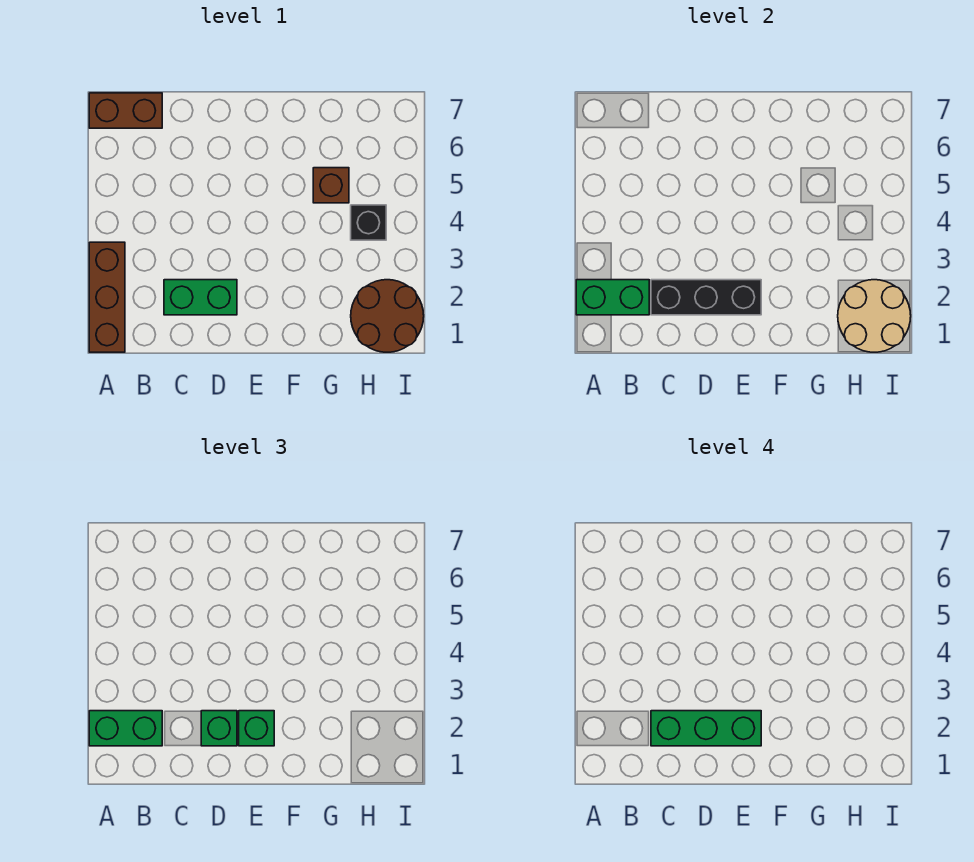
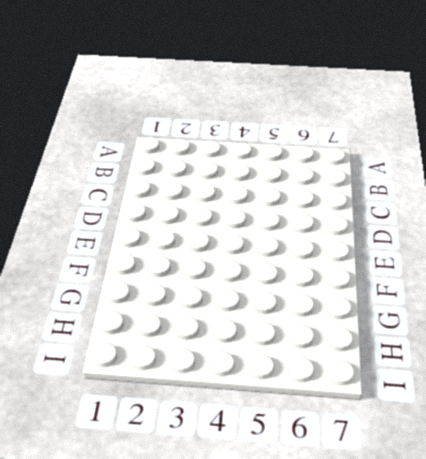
none -> brown 1x3 brick [89,242,125,352]
none -> brown 1x2 brick [89,93,162,128]
none -> green 1x2 brick [164,280,237,315]

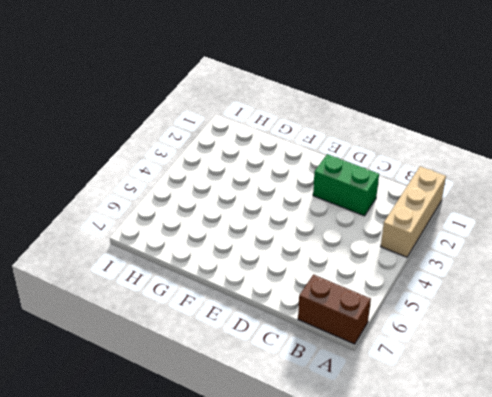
tan 1x3 brick [381,166,446,257] -> brown 1x3 brick [89,242,125,352]
none -> brown 1x1 brick [313,168,349,203]
none -> brown 2x2 round brick [351,280,424,352]
none -> black 1x1 brick [351,205,386,240]

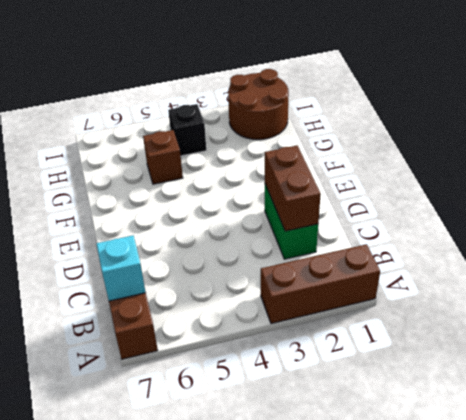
cyan 1x1 brick [96,236,146,301] -> none
brown 1x2 brick [265,146,321,231] -> black 1x3 brick [651,280,761,315]
none -> green 1x2 brick [576,280,649,315]
none -> tan 2x2 round brick [838,280,911,352]
none -> green 1x2 brick [89,711,162,746]

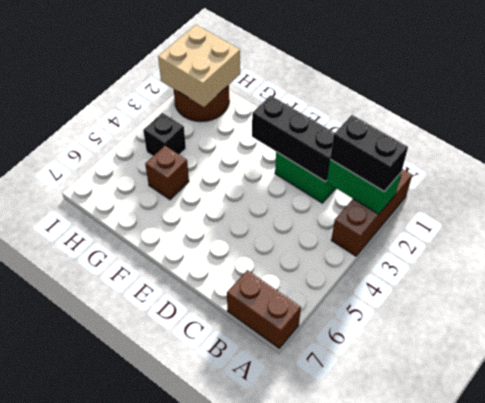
black 1x2 brick [330,115,408,191] -> green 1x2 brick [89,711,162,746]
tan 2x2 brick [158,25,240,107] -> tan 2x2 round brick [838,280,911,352]
none -> green 1x1 brick [201,711,237,746]
none -> green 1x1 brick [239,711,274,746]
none -> green 1x3 brick [651,711,761,746]

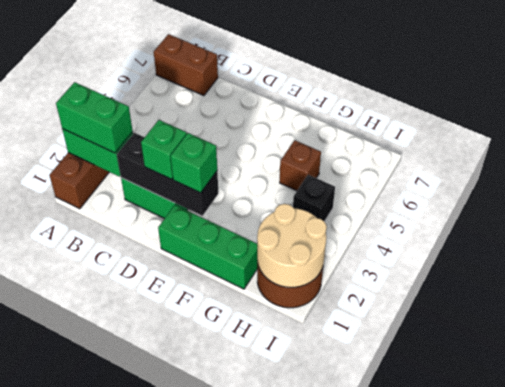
green 1x3 brick [158,205,257,289] -> green 1x3 brick moved to [651,711,761,746]

